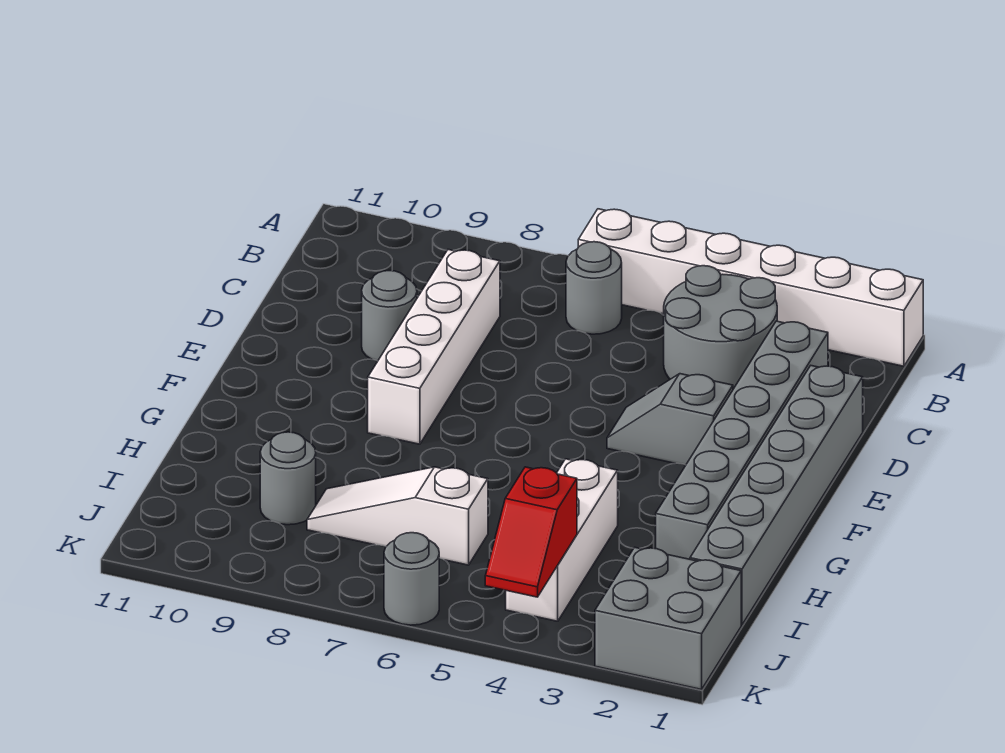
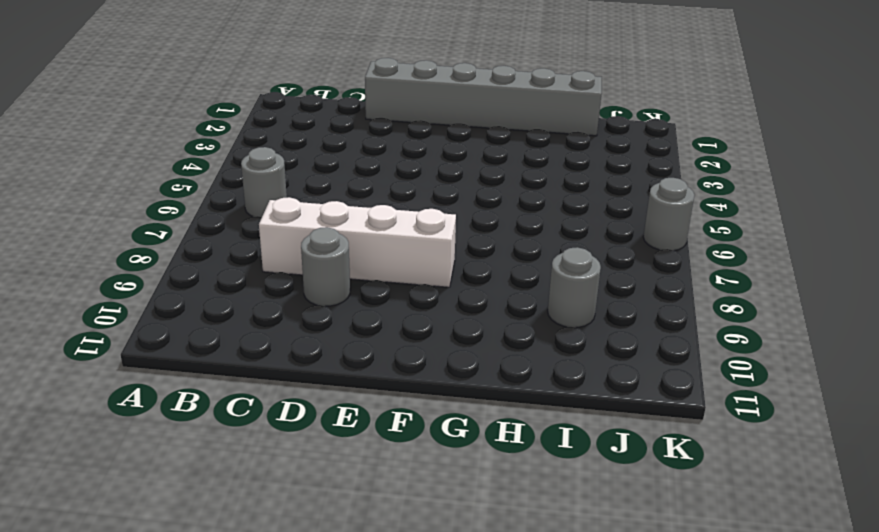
none -> white 1x6 brick [578,209,923,366]
none -> grey 2x2 round brick [664,266,777,389]
none -> grey 1x6 brick [656,321,828,559]

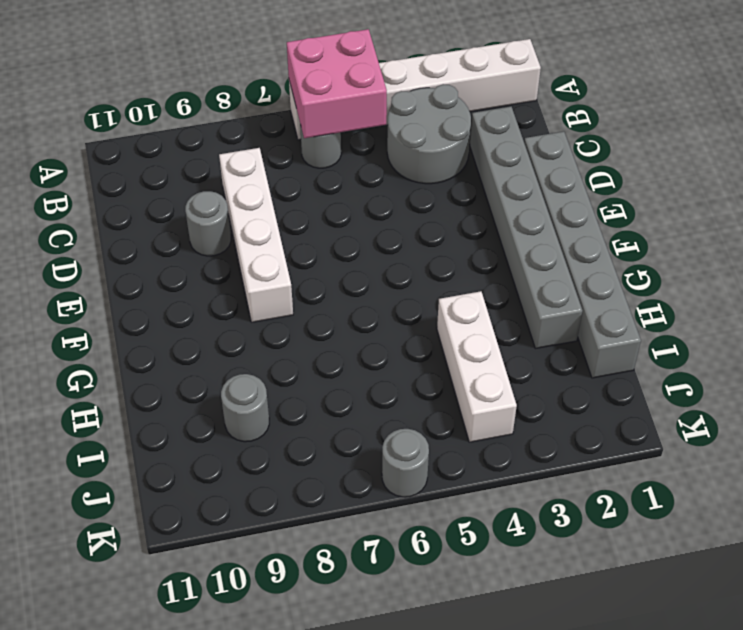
pink 2x2 brick [287,29,387,138] -> none
none -> grey 1x2 slope [607,374,733,465]
none -> white 1x3 slope [307,467,488,565]
none -> grey 2x2 brick [595,547,741,690]

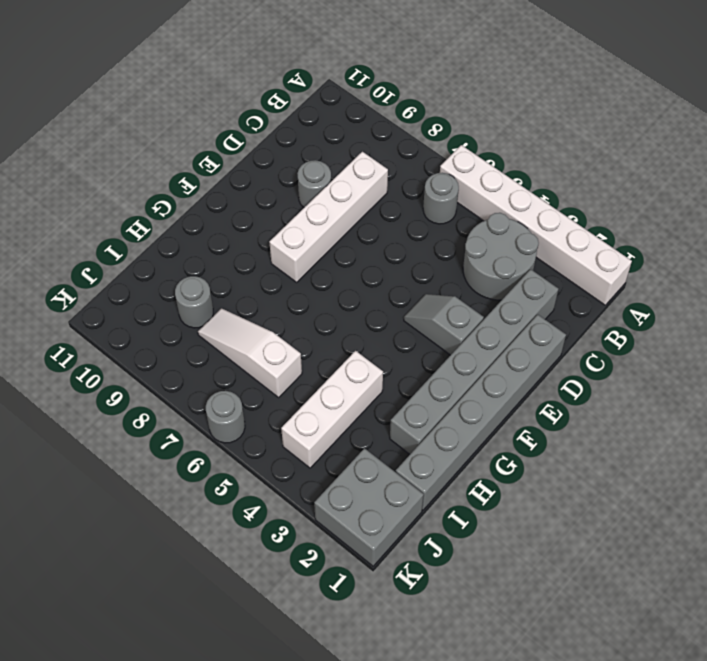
none -> red 1x2 slope [485,467,577,597]

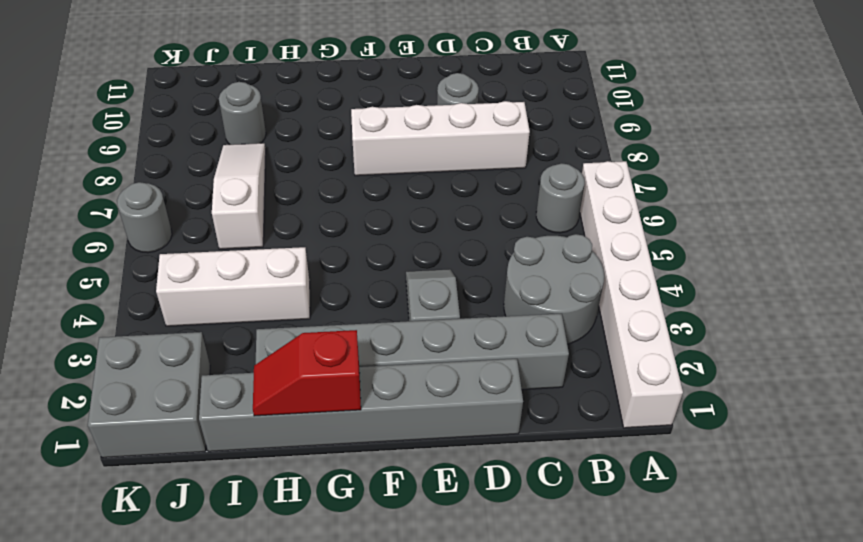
red 1x2 slope [253,330,361,416] -> red 1x2 slope moved to [485,467,577,597]

